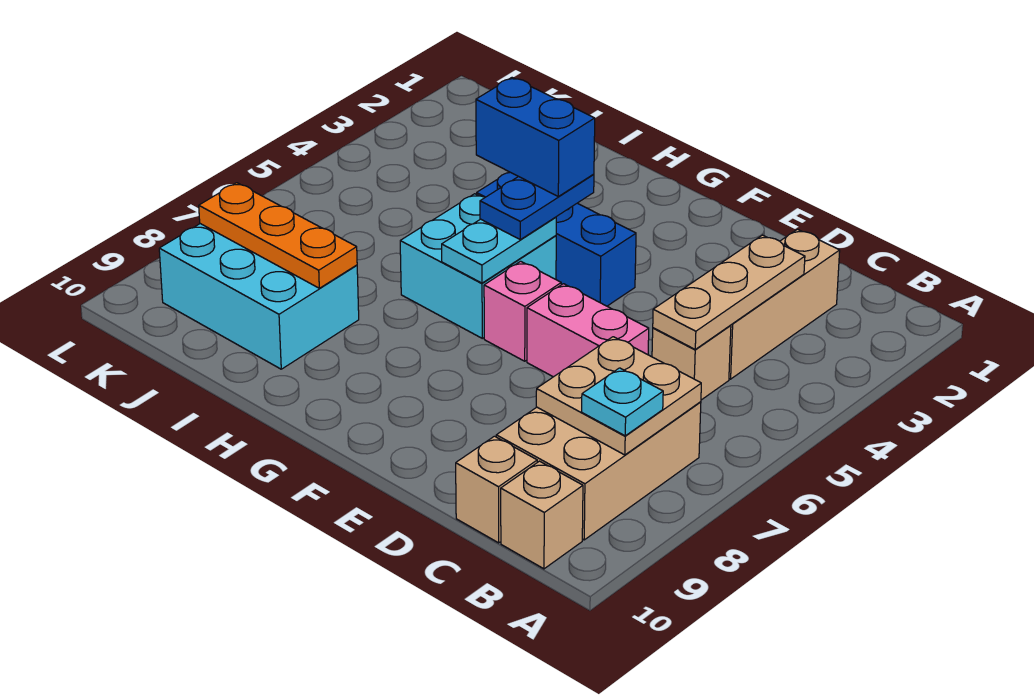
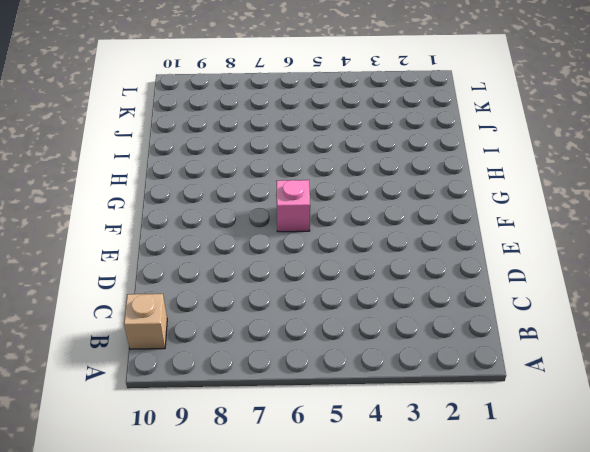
none -> tan 2x3 brick [496,402,701,540]
none -> tan 1x3 brick [729,229,840,379]
none -> tan 1x1 brick [652,325,731,400]

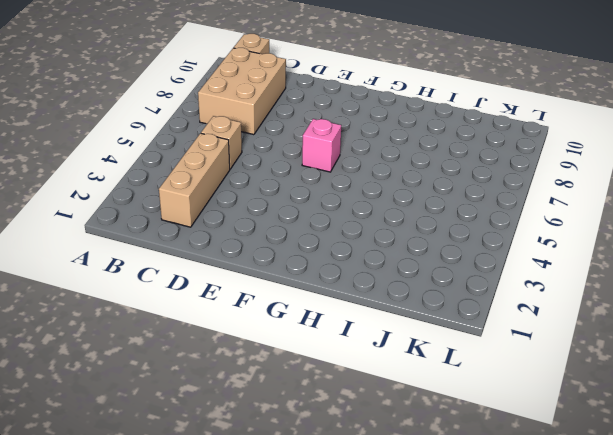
none -> tan 1x1 brick [456,436,537,543]
none -> pink 1x2 brick [527,284,649,377]
none -> blue 1x3 brick [477,172,636,306]

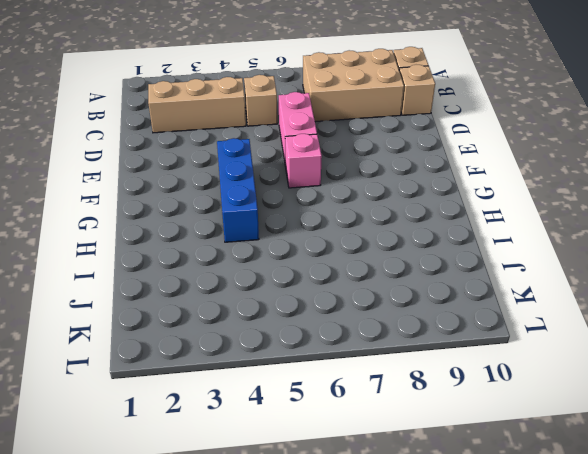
none -> cyan 2x2 brick [400,194,556,338]
none -> cyan 2x3 brick [159,224,359,369]
none -> tan 2x2 plate [536,337,701,455]

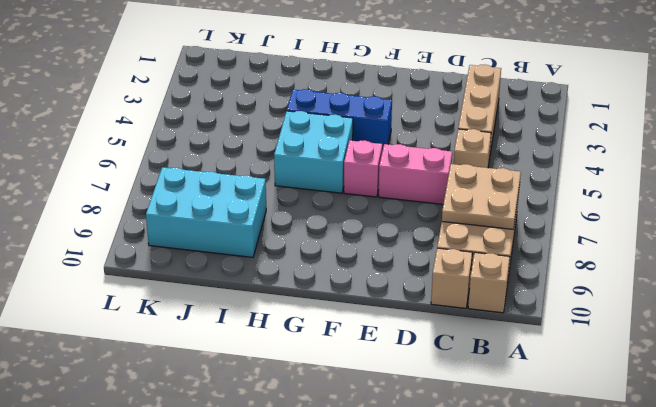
none -> tan 1x3 plate [653,235,805,349]
none -> cyan 1x2 plate [442,217,556,283]
none -> orange 1x3 plate [199,183,357,288]

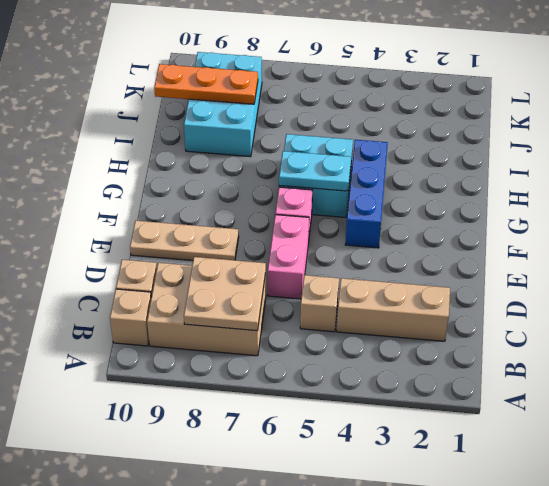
tan 1x3 plate [130,221,239,261] -> tan 1x3 plate moved to [653,235,805,349]
orange 1x3 plate [154,64,258,104] -> orange 1x3 plate turned to [199,183,357,288]
none -> cyan 1x1 plate [582,368,663,436]
none -> blue 1x2 plate [480,174,594,240]
none -> blue 1x2 brick [476,78,595,196]

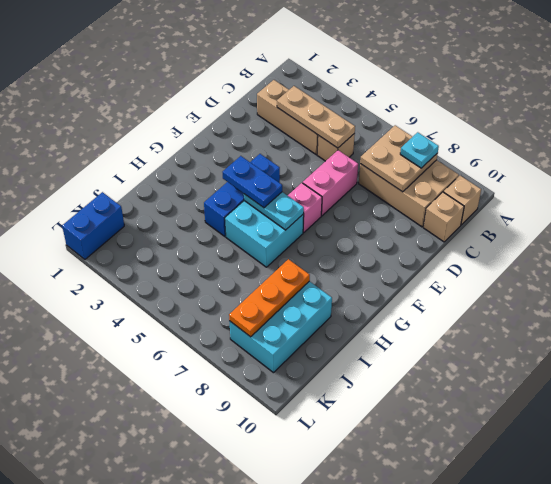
blue 1x2 brick [62,192,124,259] -> blue 1x2 brick moved to [476,78,595,196]

